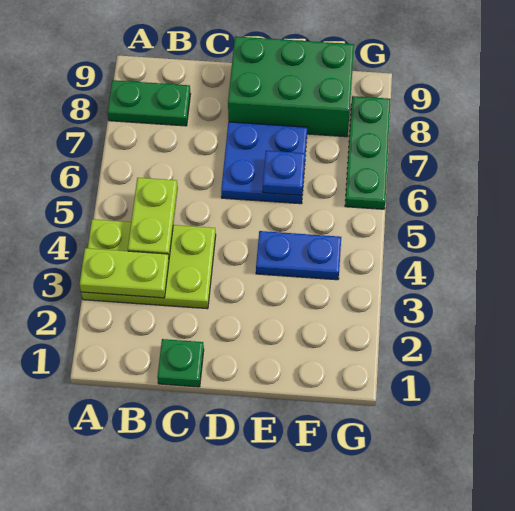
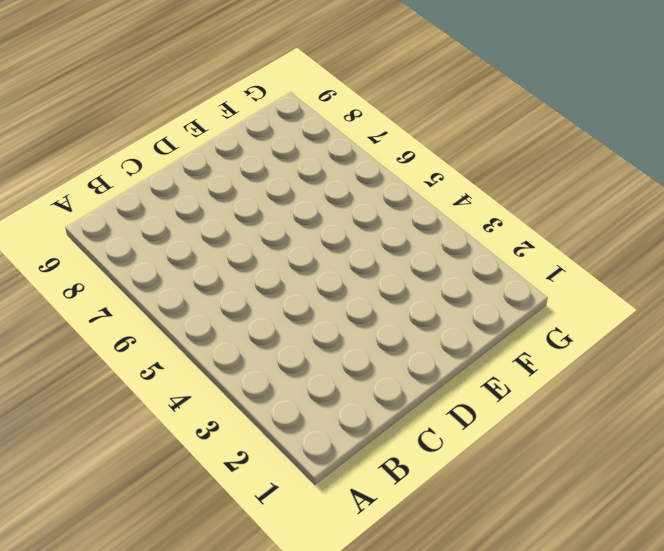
none -> lime 2x3 plate [81,219,216,309]
none -> green 1x2 plate [108,80,190,126]

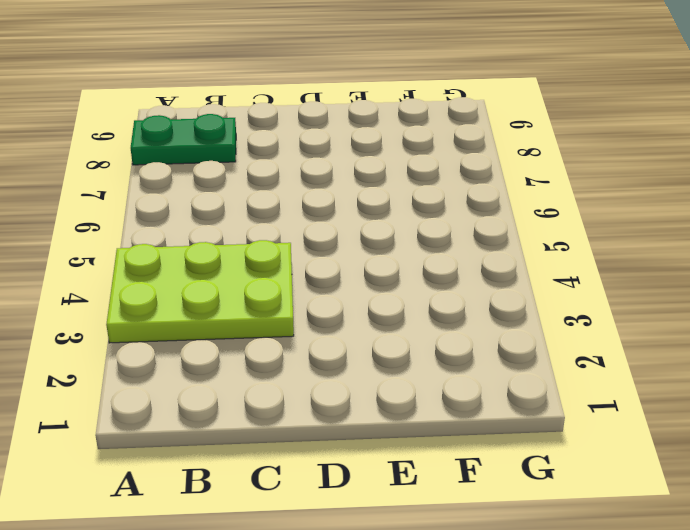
none -> green 1x1 plate [157,339,204,387]
none -> blue 2x2 plate [221,122,307,204]

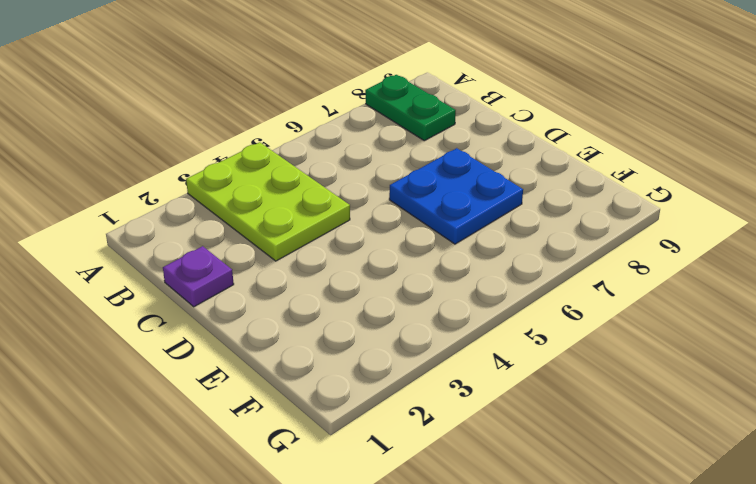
purple 1x1 plate [163,246,234,307] -> green 1x1 plate [157,339,204,387]
none -> green 2x3 brick [228,36,354,137]
none -> blue 1x2 plate [256,231,341,280]

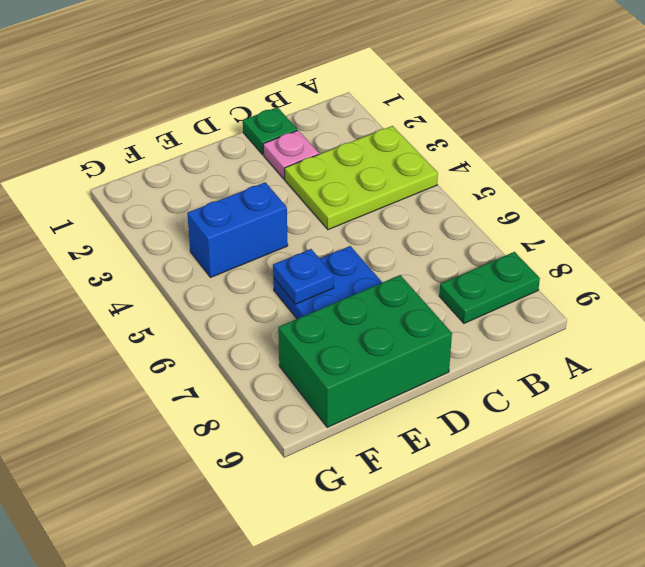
pink 1x1 plate [263,130,319,179] -> none
blue 1x2 brick [187,182,288,278] -> blue 1x2 plate [256,231,341,280]
none -> green 1x3 plate [345,96,391,209]
none -> lime 1x2 plate [80,248,169,298]

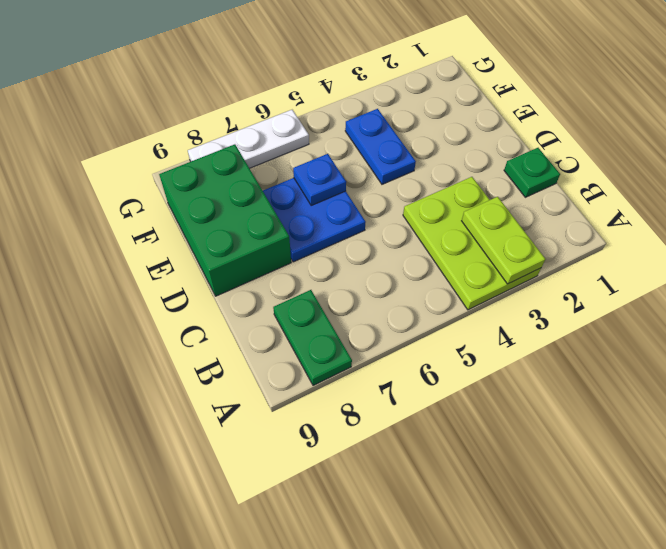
white 1x3 plate [188,110,309,168] -> green 1x3 plate [345,96,391,209]
none -> lime 1x2 plate [128,178,178,258]

